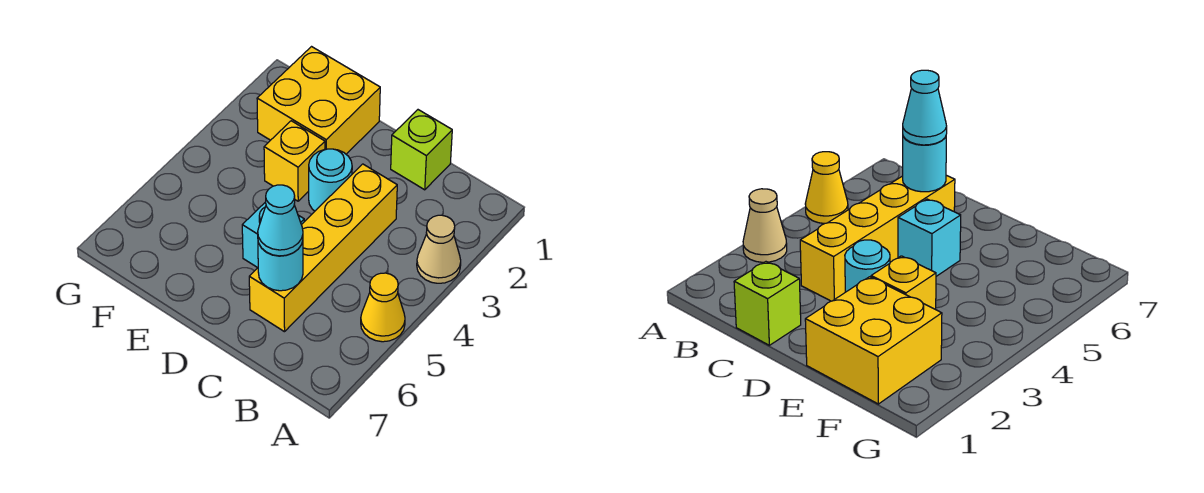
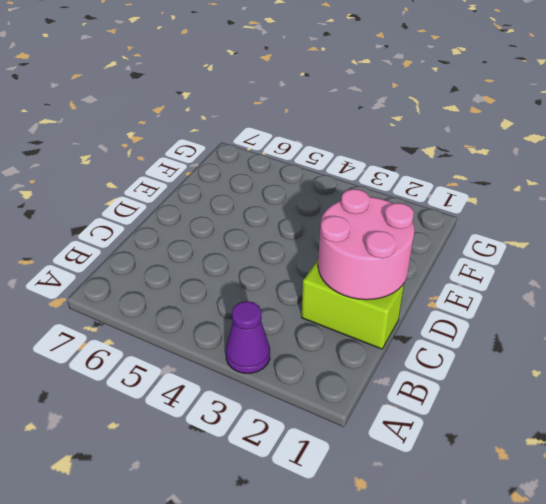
purple 1x1 cone [226,301,270,373] -> tan 1x1 cone [417,215,461,283]
lime 1x2 brick [302,259,404,349] -> lime 1x1 brick [391,110,452,190]
pink 2x2 round brick [318,189,414,300] -> none
none -> yellow 1x1 cone [361,273,405,342]
none -> yellow 1x4 brick [249,164,397,332]

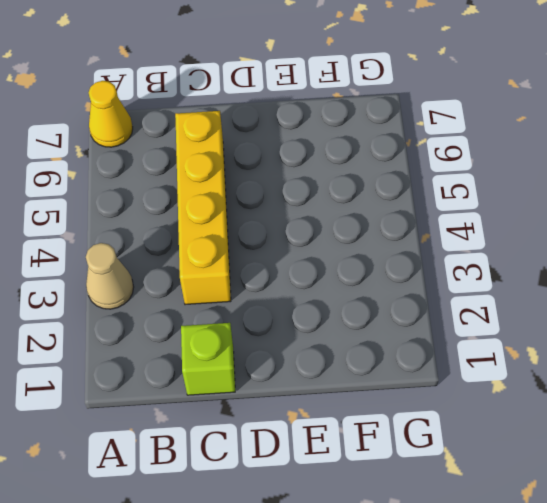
yellow 1x1 cone [89,81,133,147] -> yellow 1x1 cone moved to [361,273,405,342]
none -> cyan 1x1 round brick [309,149,352,211]
none -> cyan 1x1 brick [242,202,304,268]

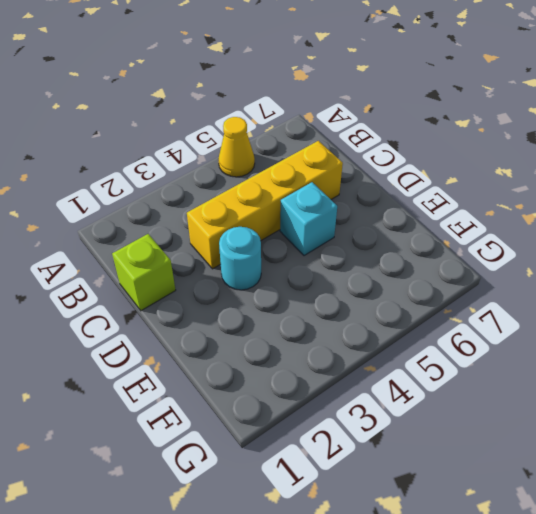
none -> tan 1x1 cone [417,215,461,283]
none -> yellow 2x2 brick [257,47,380,154]

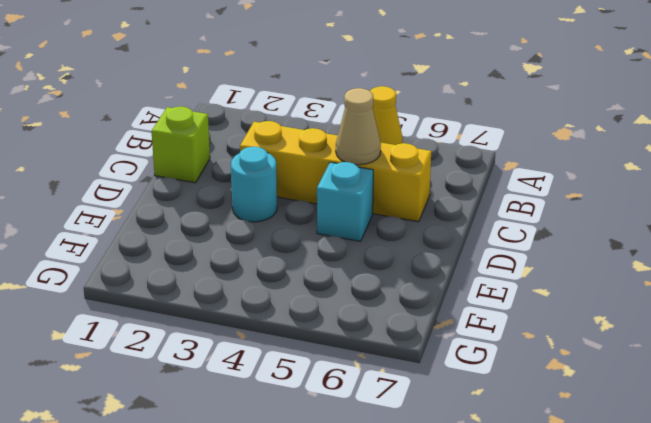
tan 1x1 cone [336,88,381,165] -> tan 1x1 cone moved to [417,215,461,283]
none -> yellow 2x2 brick [257,47,380,154]
none -> yellow 1x1 brick [264,121,325,201]

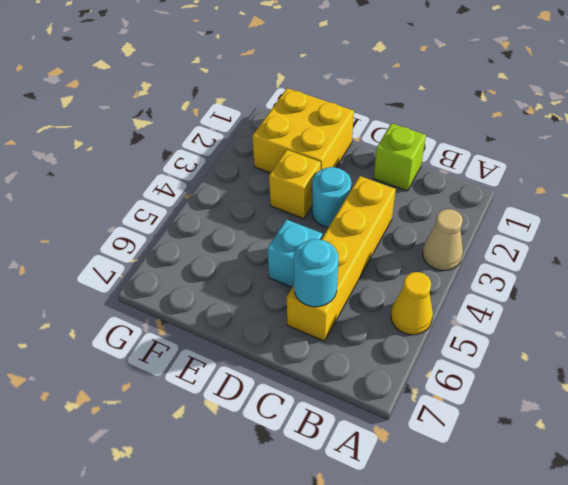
none -> cyan 1x1 cone [258,185,303,256]

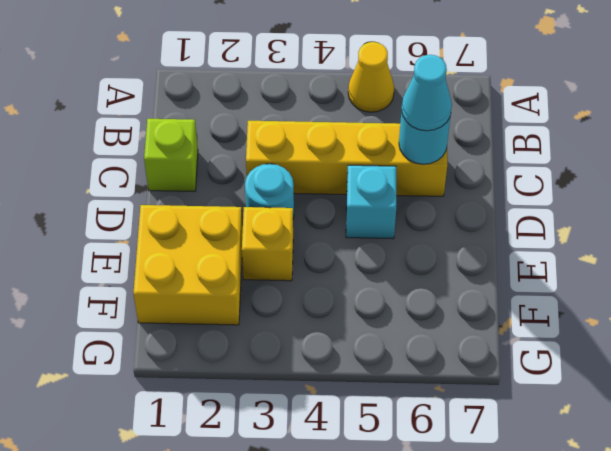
none -> tan 1x1 cone [417,215,461,283]

